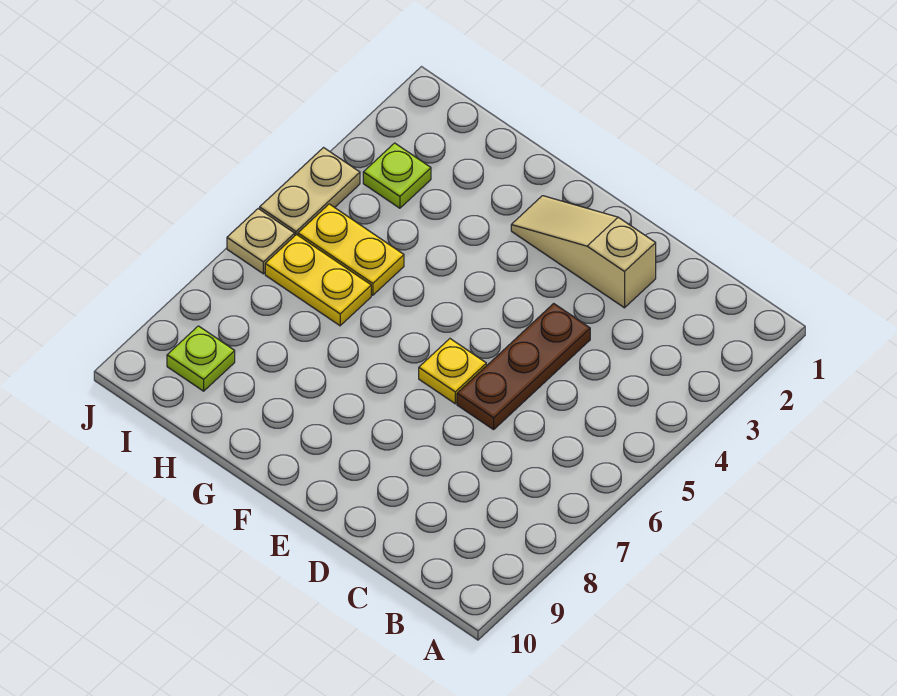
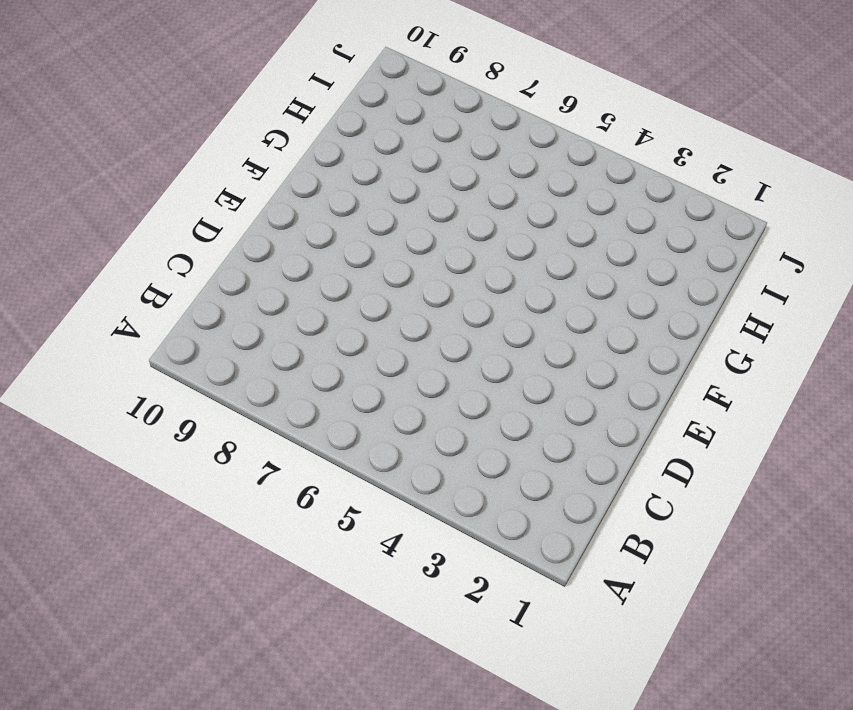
none -> tan 1x3 slope [511,196,656,308]
none -> brown 1x3 plate [457,304,590,430]

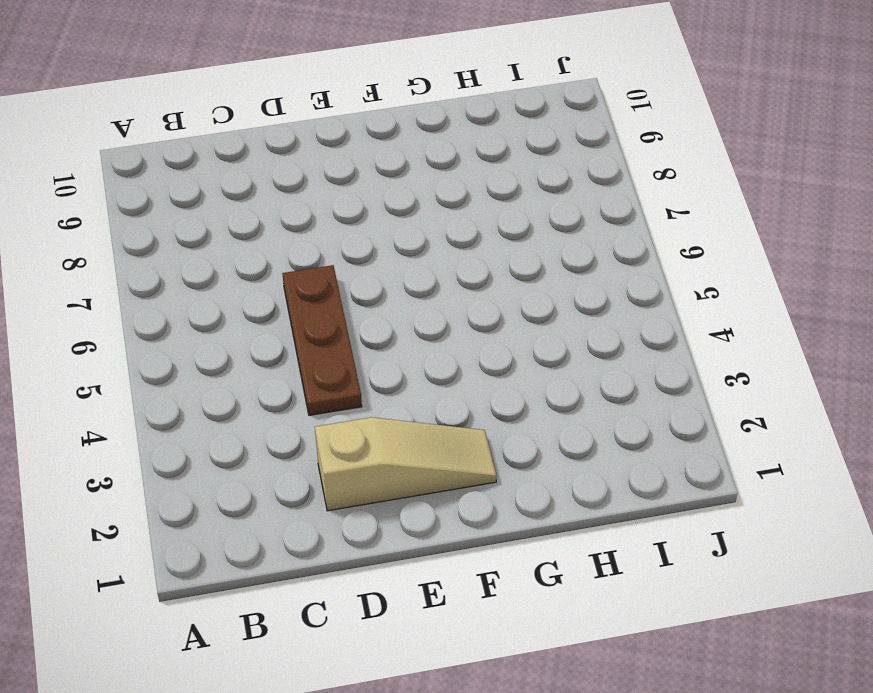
none -> yellow 1x1 plate [419,339,486,404]
none -> yellow 1x2 plate [298,204,404,295]

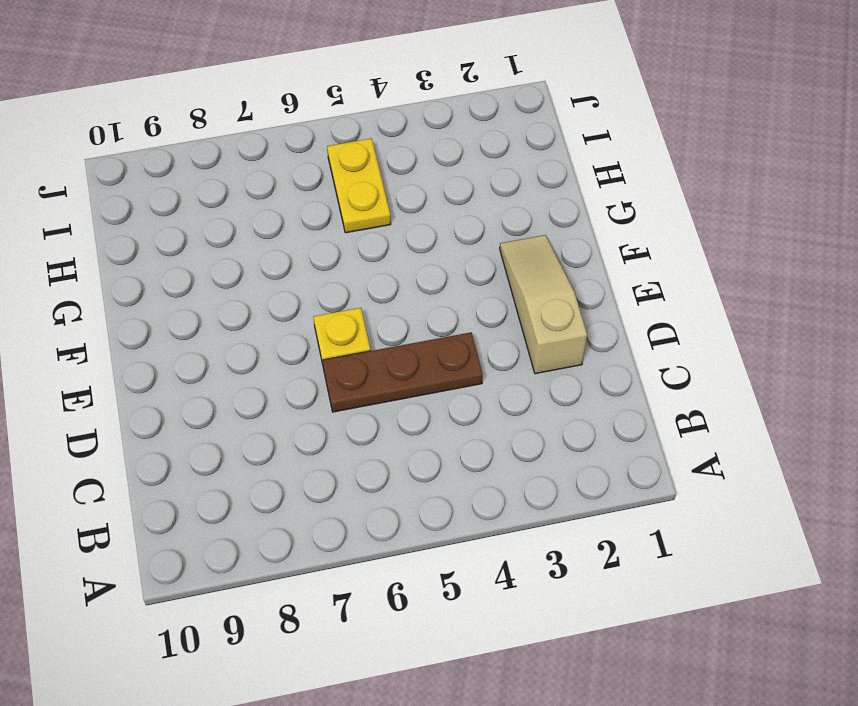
none -> yellow 1x2 plate [265,235,371,326]
none -> lime 1x1 plate [363,143,431,208]

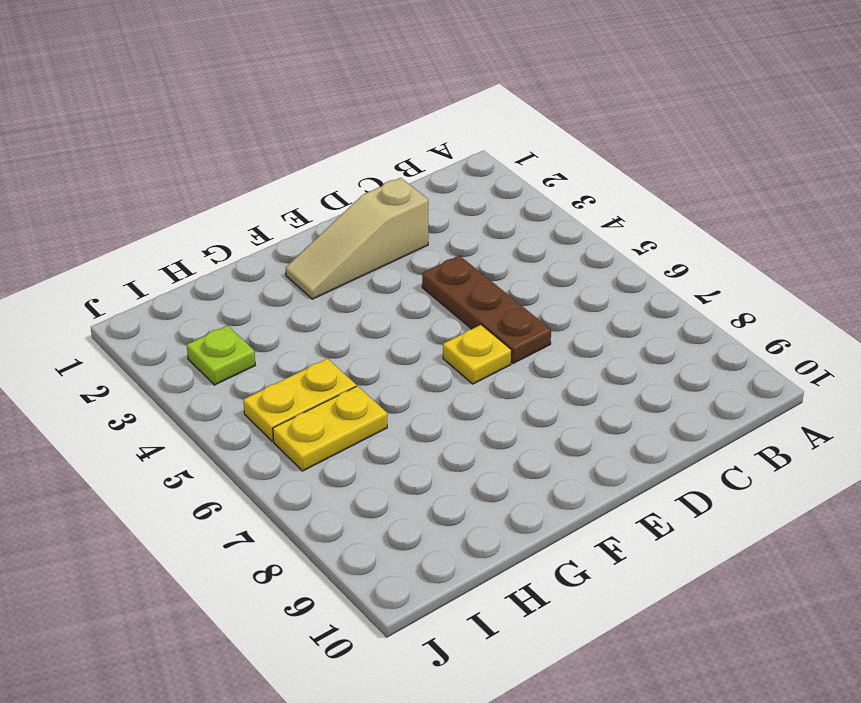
none -> lime 1x1 plate [167,326,235,391]
none -> tan 1x2 plate [260,148,360,235]

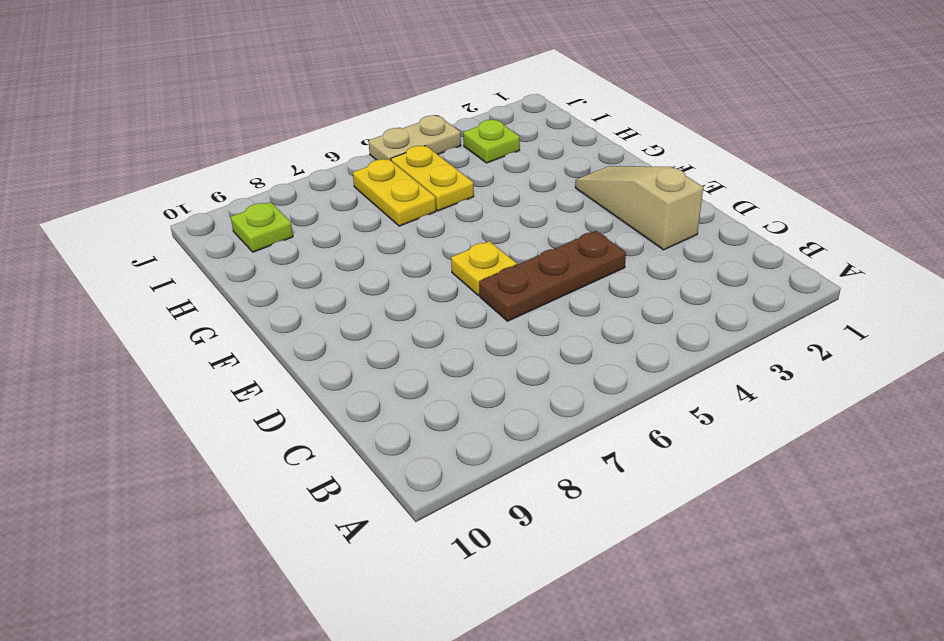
none -> tan 1x1 plate [227,209,295,274]

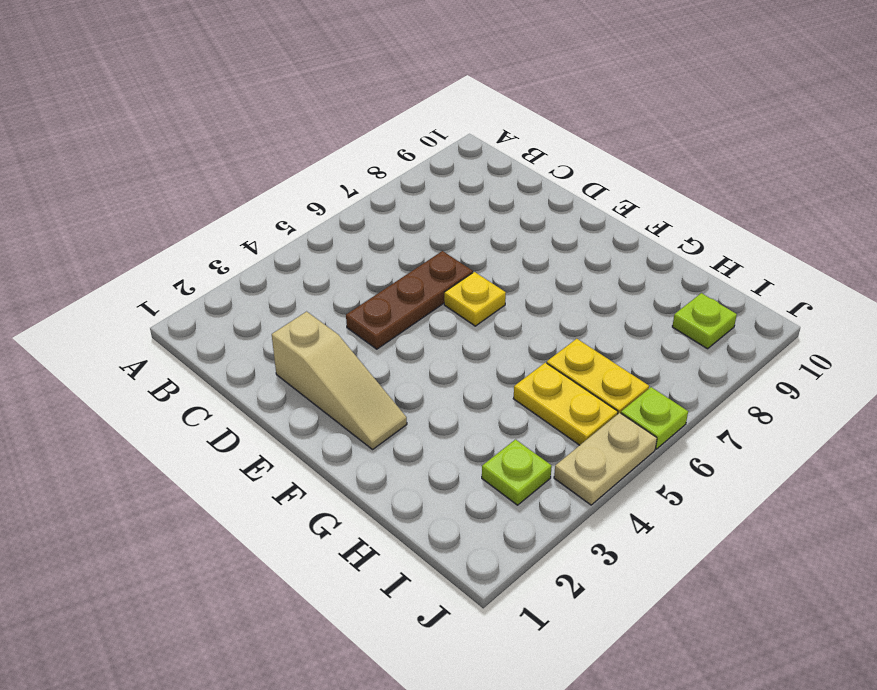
lime 1x1 plate [621,387,688,449] -> tan 1x1 plate [227,209,295,274]

